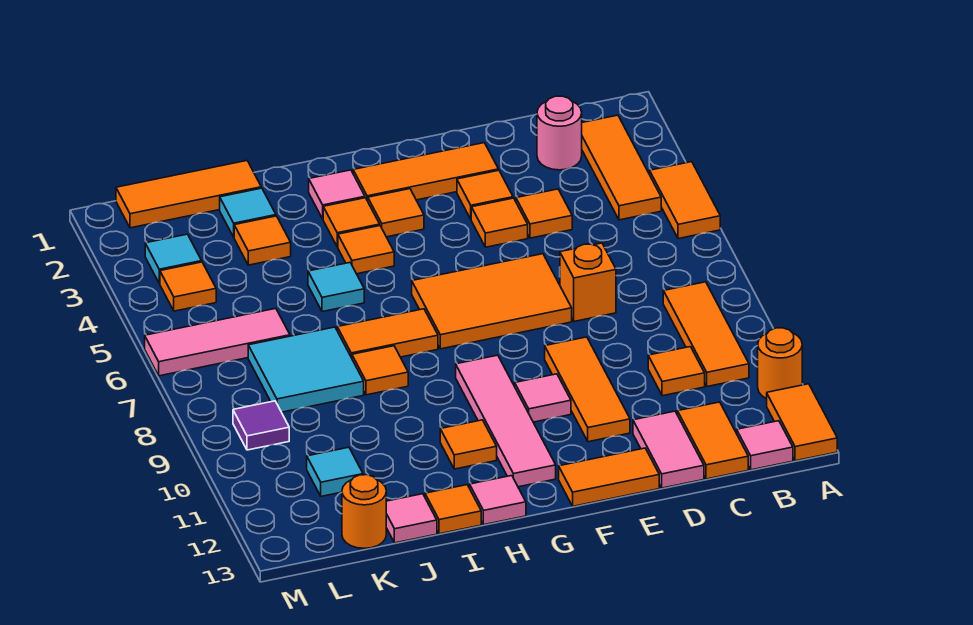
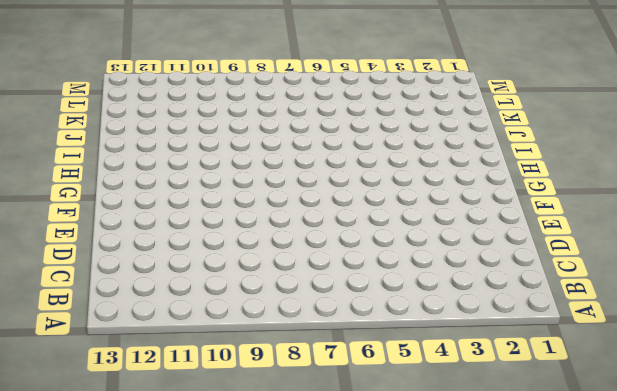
none -> orange 1x2 tile [650,162,720,239]
none -> orange 1x1 round brick [758,328,802,399]
none -> orange 1x2 tile [767,384,837,461]
none -> orange 1x3 tile [582,115,661,220]

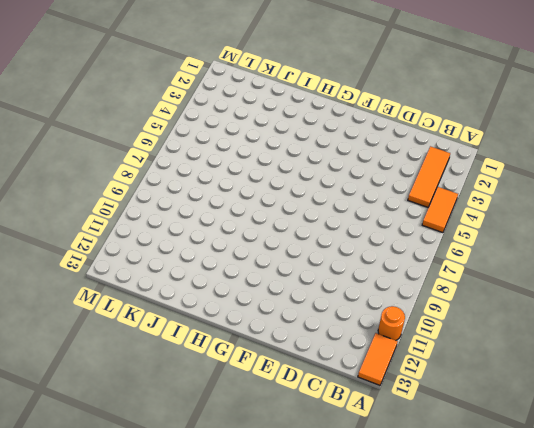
none -> orange 1x3 tile [663,282,749,387]
none -> pink 1x1 tile [737,421,793,470]
none -> pink 1x1 round brick [537,96,582,170]
none -> orange 1x1 tile [648,347,705,396]

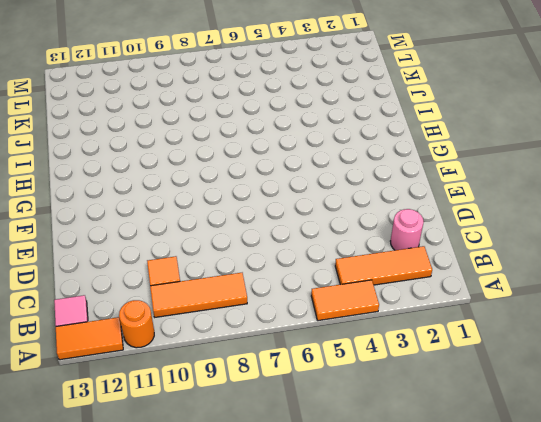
none -> orange 1x2 tile [677,402,748,479]
none -> orange 1x1 tile [516,189,572,238]
none -> orange 1x1 brick [560,243,616,321]
none -> pink 1x2 tile [633,411,704,488]

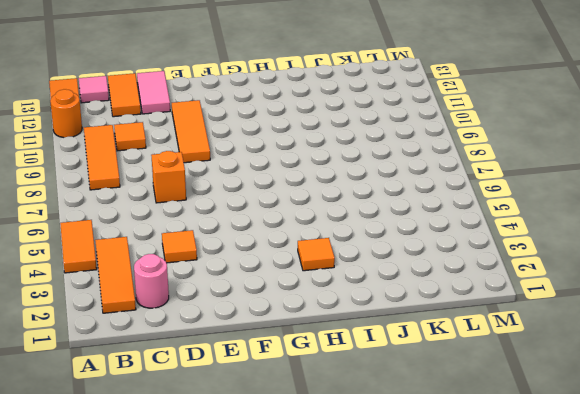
none -> orange 1x3 tile [353,143,499,201]
none -> orange 1x1 tile [457,170,513,219]
none -> orange 1x1 tile [471,198,528,247]
none -> orange 2x3 tile [412,254,572,349]

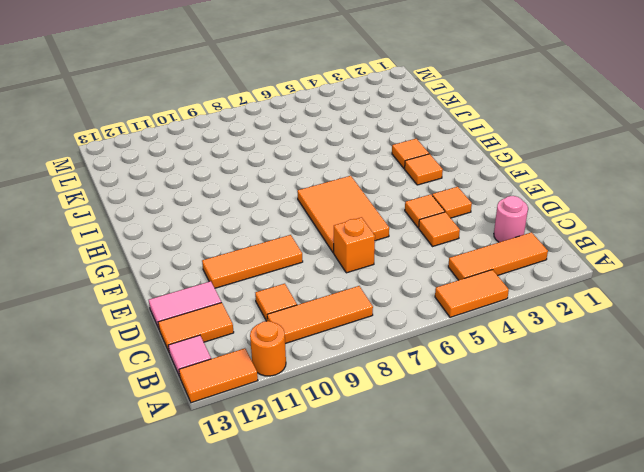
none -> orange 1x3 tile [353,143,499,201]
none -> orange 1x2 tile [559,448,659,506]
none -> pink 1x1 tile [515,374,571,422]
none -> pink 1x4 tile [456,355,556,487]

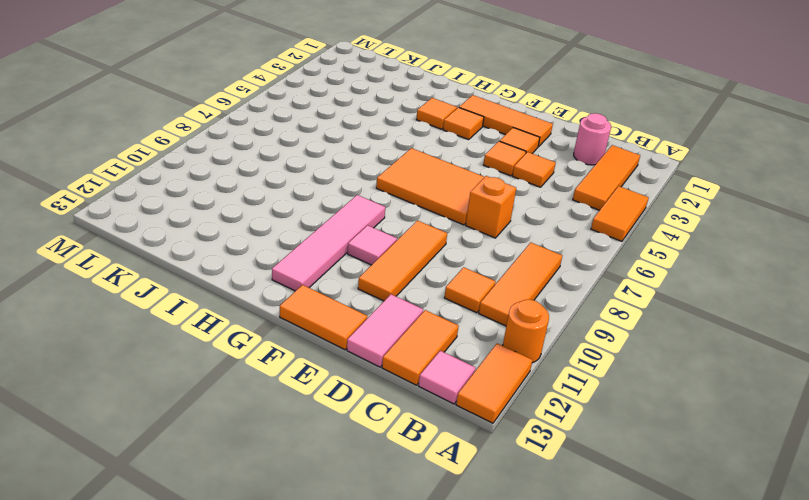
none -> pink 1x1 tile [309,170,365,219]
none -> orange 1x1 tile [338,226,394,274]
none -> orange 1x2 tile [337,309,438,358]
none -> orange 1x1 tile [440,420,497,469]

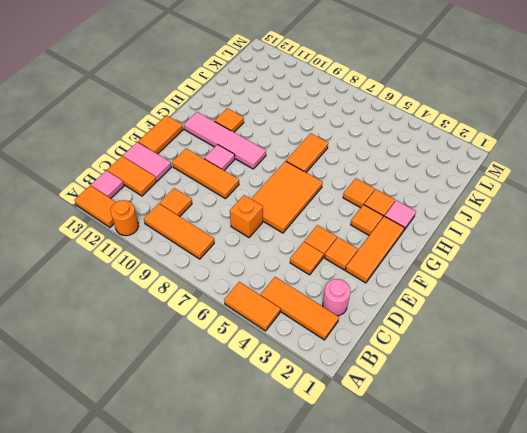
none -> pink 1x1 tile [470,476,526,525]
none -> cyan 1x1 tile [308,263,364,312]
none -> orange 1x1 tile [352,346,408,395]
none -> orange 1x1 tile [425,485,481,534]

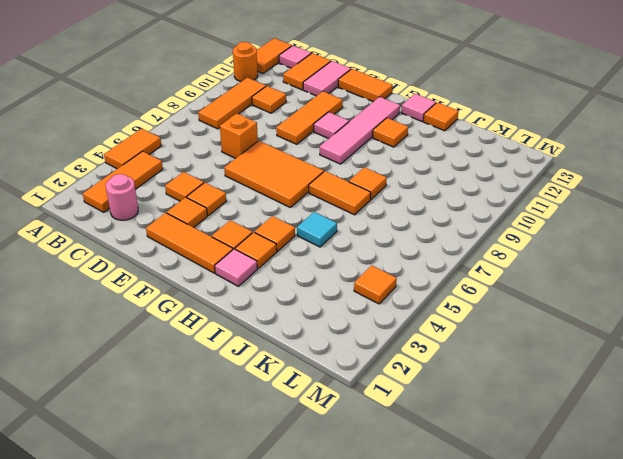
none -> orange 1x3 tile [116,161,261,228]
none -> cyan 1x1 tile [220,188,276,237]
none -> orange 1x1 tile [234,216,291,265]
none -> cyan 2x2 tile [248,327,364,412]

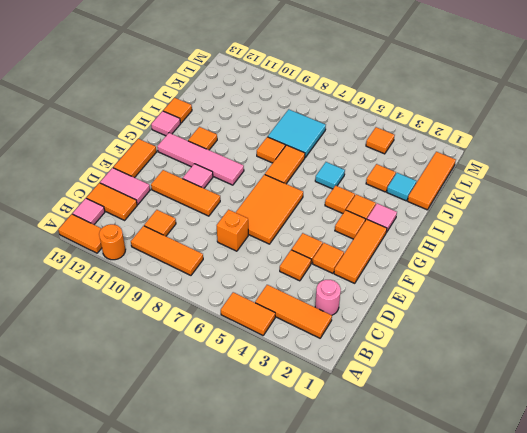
none -> pink 1x1 tile [386,494,437,543]
none -> pink 1x3 tile [145,309,290,376]
none -> cyan 1x1 tile [307,447,363,496]
none -> orange 1x1 round brick [342,475,386,548]

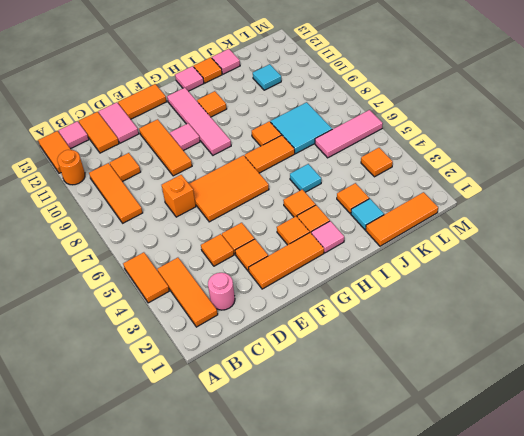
none -> orange 1x1 round brick [342,475,386,548]
none -> cyan 1x1 tile [145,234,202,283]
none -> purple 1x1 tile [233,401,289,450]

